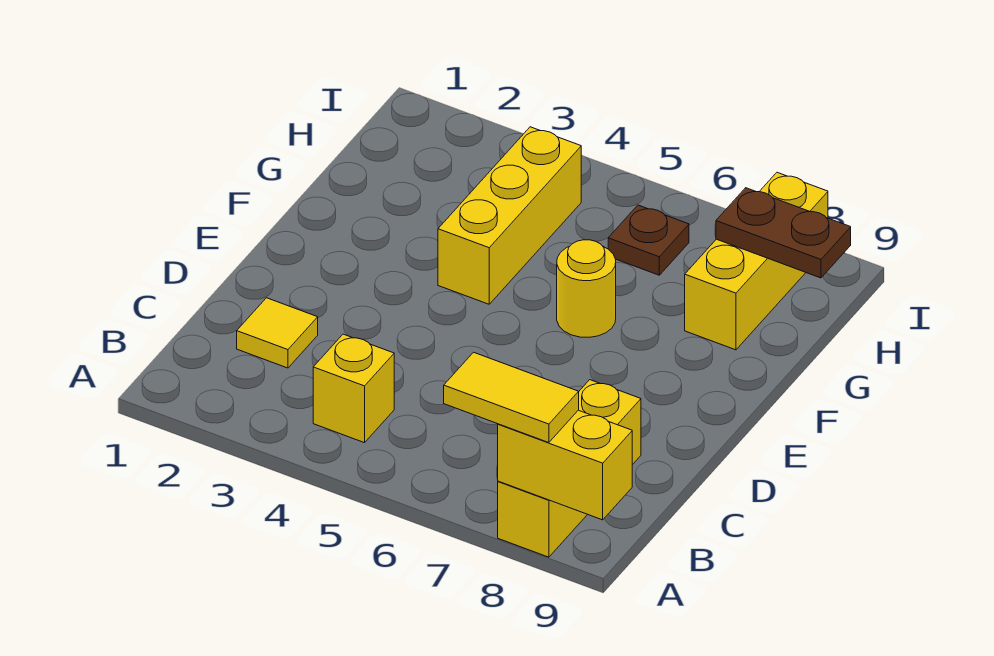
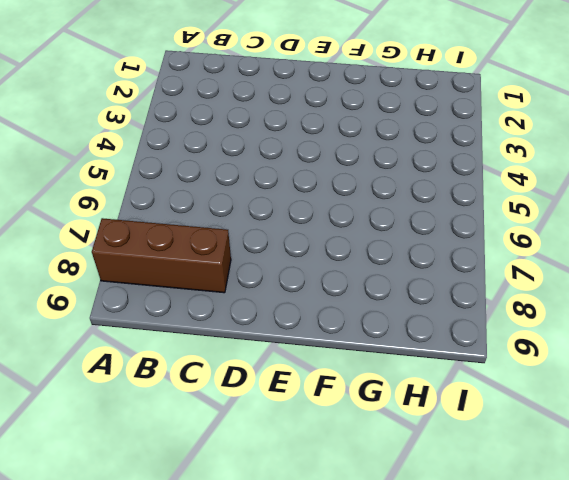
brown 1x3 brick [92,218,231,293] -> yellow 1x3 brick [498,380,641,557]
none -> yellow 1x1 brick [313,334,394,443]
none -> yellow 1x1 tile [237,298,318,368]

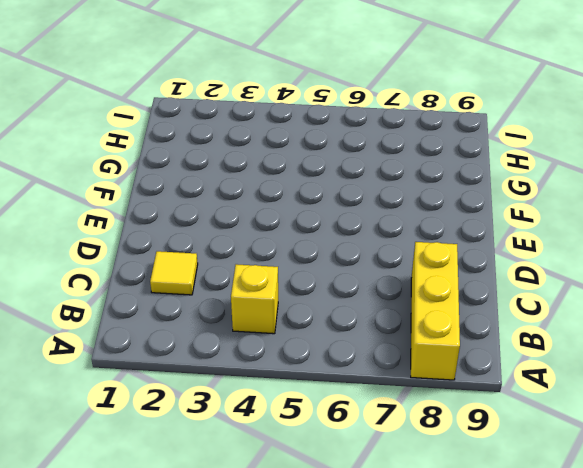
none -> yellow 1x3 brick [438,127,581,304]
none -> yellow 1x1 round brick [557,240,616,337]

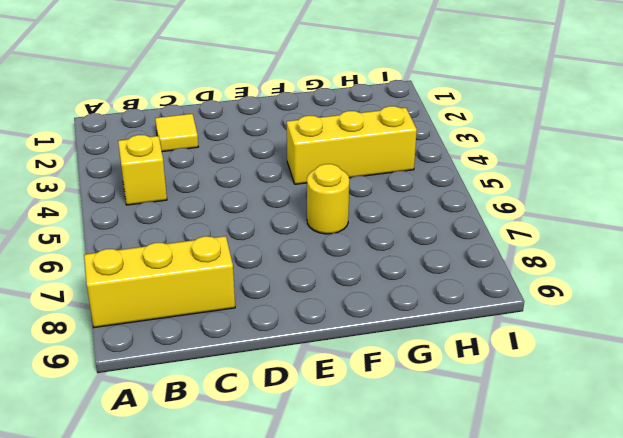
none -> yellow 1x3 brick [685,172,828,350]
none -> brown 1x1 plate [608,205,689,275]

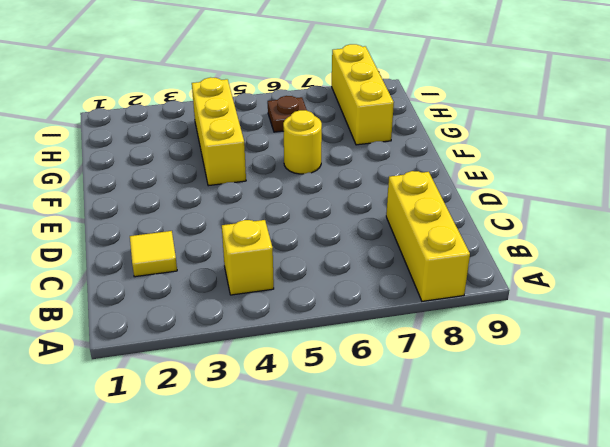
none -> yellow 1x2 brick [498,410,632,520]
none -> brown 1x2 plate [716,188,851,278]

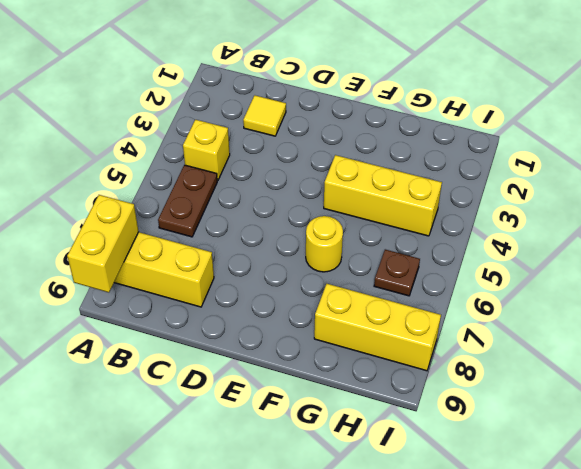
brown 1x2 plate [158,165,217,237] -> brown 1x2 plate moved to [716,188,851,278]
none -> yellow 1x2 tile [444,352,579,443]

